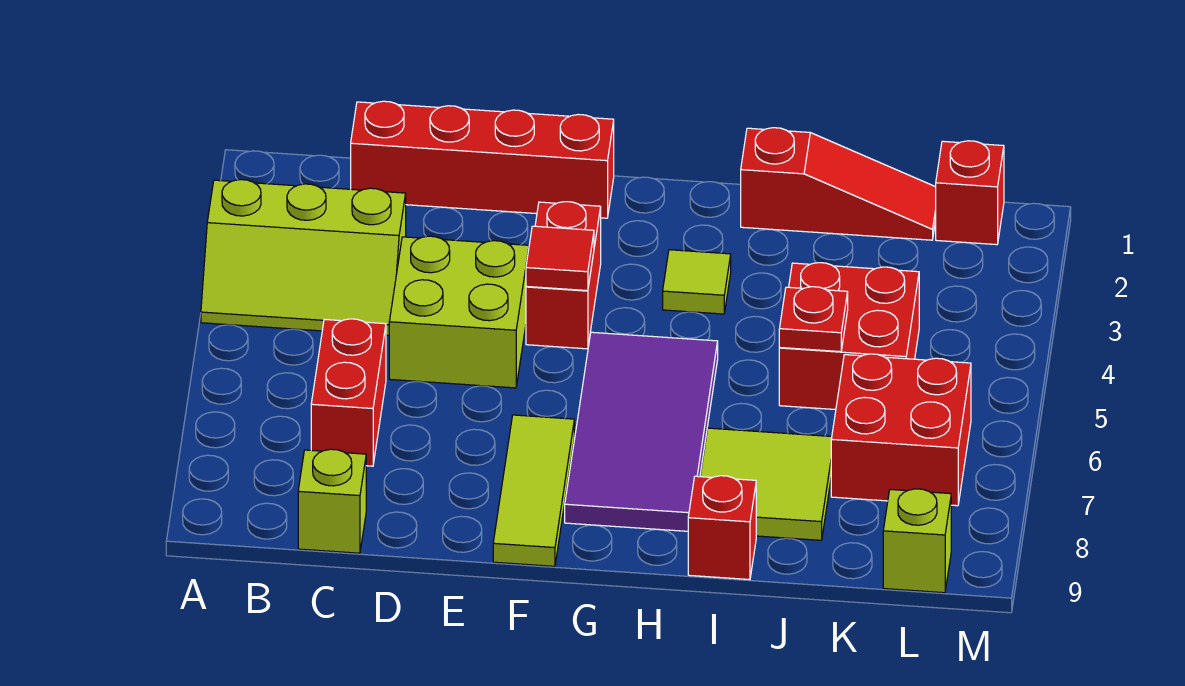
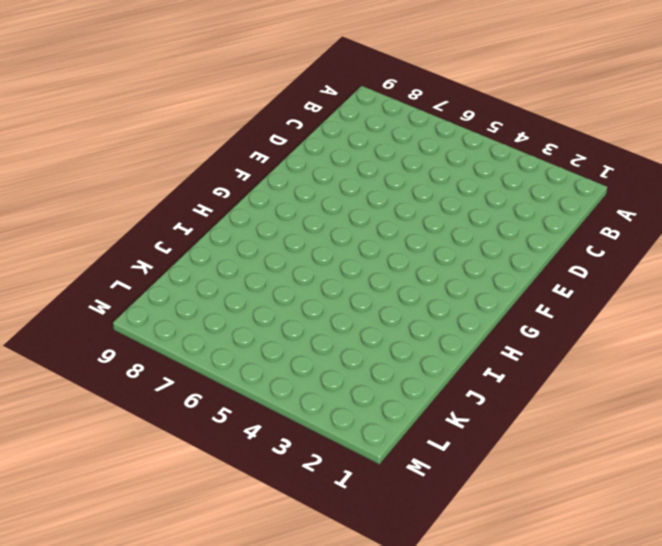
none -> lime 2x3 slope [201,180,406,335]
none -> red 1x4 brick [351,101,614,218]
none -> red 1x2 brick [311,319,386,466]

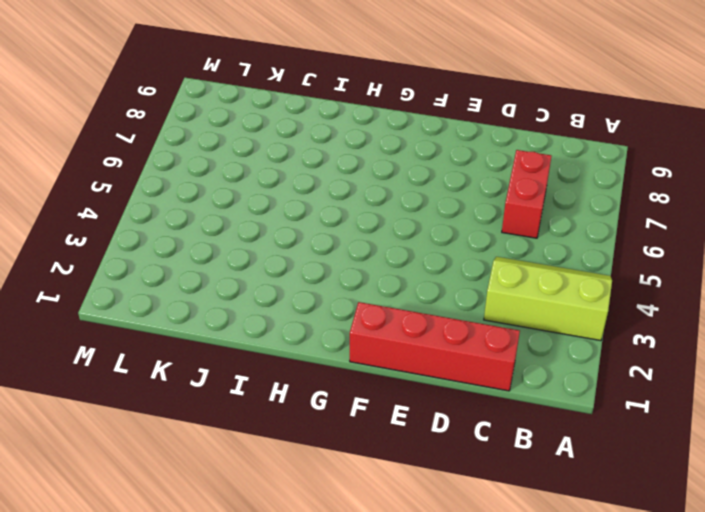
none -> lime 1x1 brick [298,449,366,553]
none -> lime 2x2 brick [389,236,529,388]
none -> red 1x2 brick [526,202,601,349]

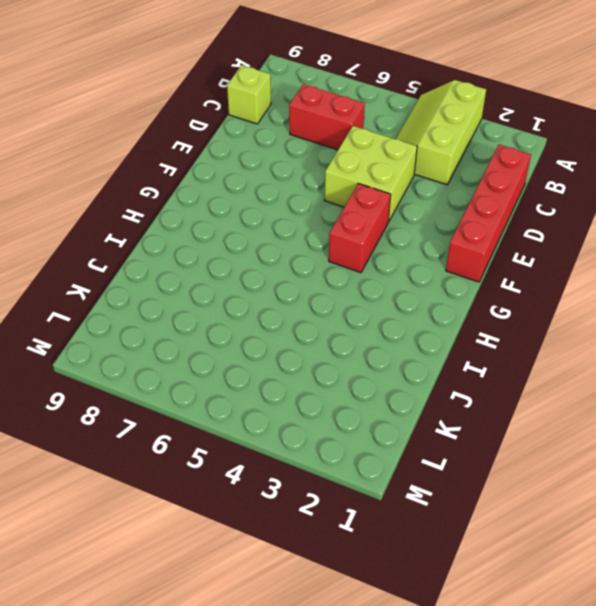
red 1x2 brick [329,183,391,273] -> red 1x2 brick turned to [526,202,601,349]
none -> lime 1x3 tile [493,415,574,566]
none -> purple 2x4 tile [565,332,718,531]
none -> lime 1x1 tile [663,250,731,314]

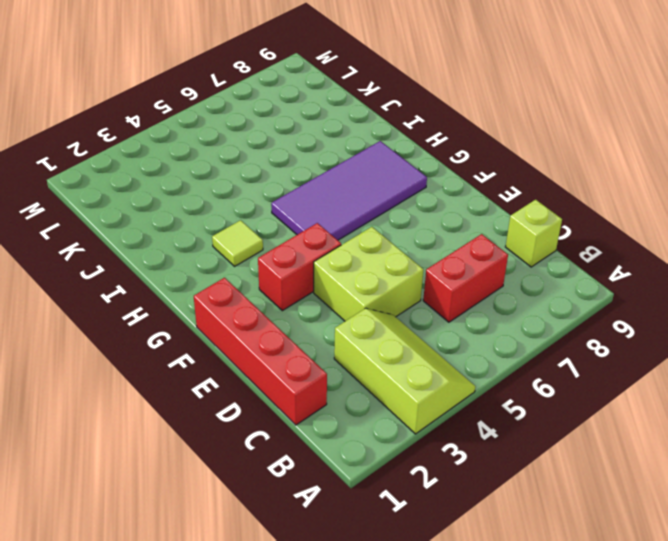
none -> lime 1x3 tile [493,415,574,566]
none -> red 1x3 slope [741,128,936,240]
none -> lime 2x2 tile [700,428,832,540]

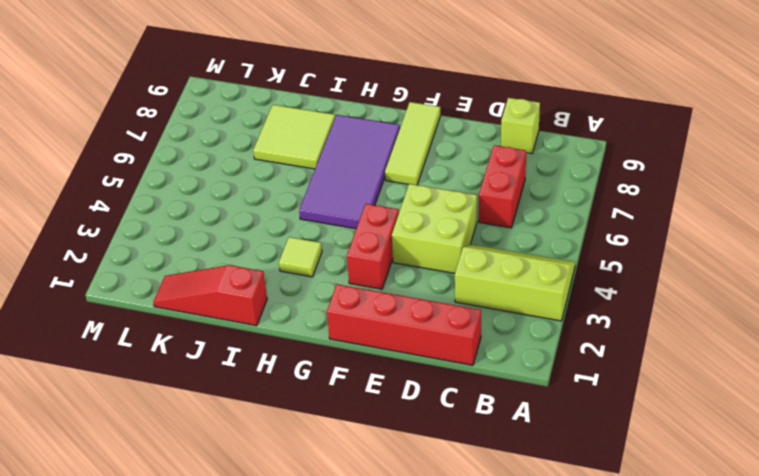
none -> red 1x1 brick [688,476,756,580]
none -> red 2x2 brick [779,263,919,410]
none -> red 2x2 brick [831,354,971,506]

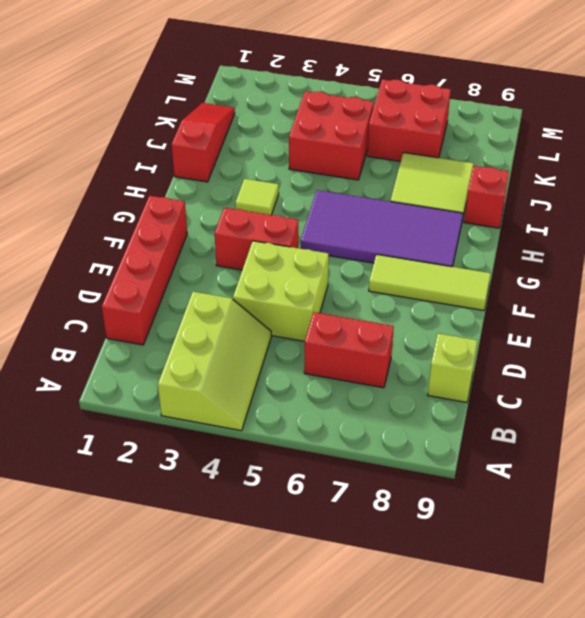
none -> red 1x1 brick [936,141,1004,245]
none -> lime 1x1 brick [883,489,951,593]
none -> red 1x1 tile [526,226,594,291]

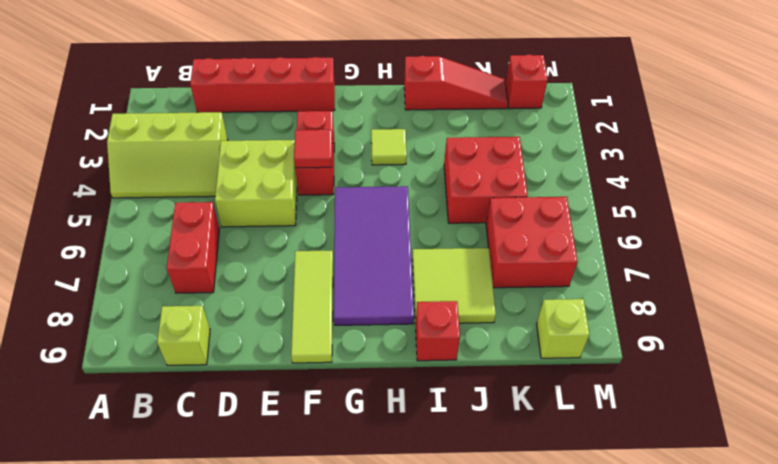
none -> red 1x1 plate [779,287,848,352]

